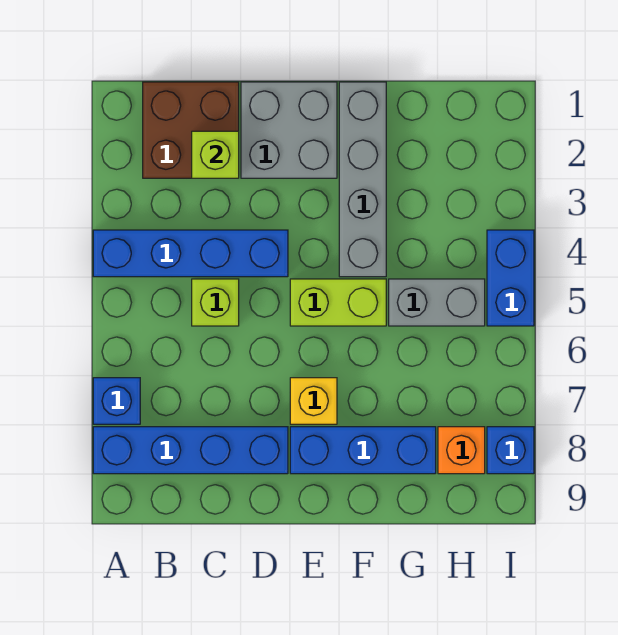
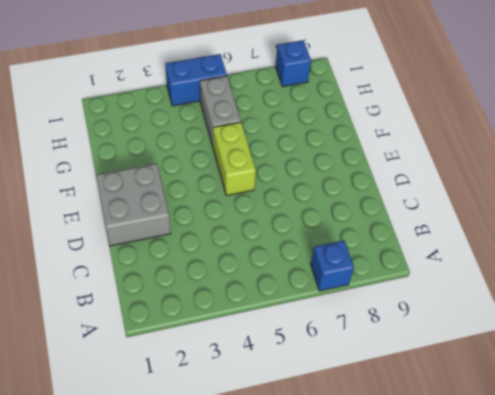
none -> blue 1x4 brick [93,230,288,277]
none -> blue 1x4 brick [93,427,288,474]
none -> brown 2x2 brick [143,82,239,178]

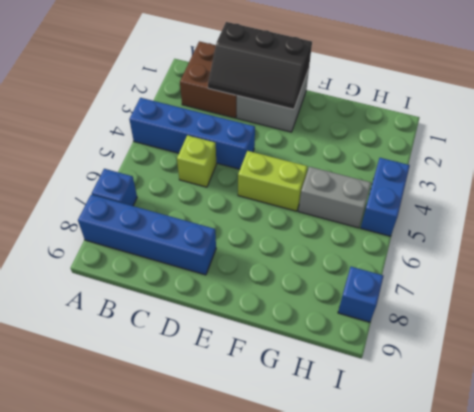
black 2x3 slope [208,22,312,109] -> lime 1x1 brick [192,131,239,178]
none -> yellow 1x1 brick [290,378,337,424]
none -> blue 1x3 brick [290,427,436,474]
none -> grey 1x4 brick [339,82,386,277]

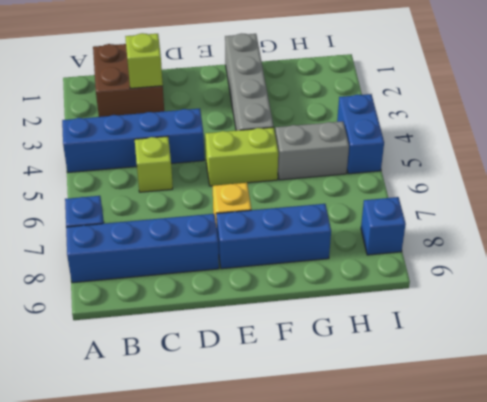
none -> grey 2x2 brick [241,82,337,178]
none -> orange 1x1 brick [438,427,485,474]

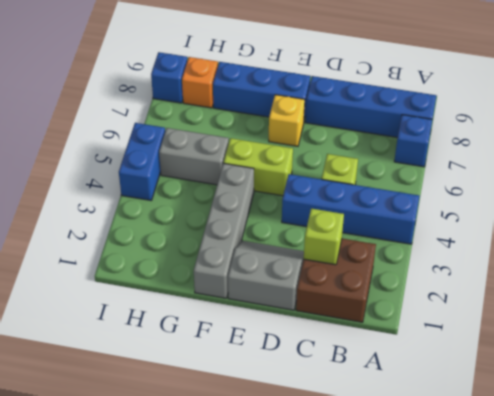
grey 2x2 slope [228,241,304,310] -> grey 2x2 brick [241,82,337,178]

